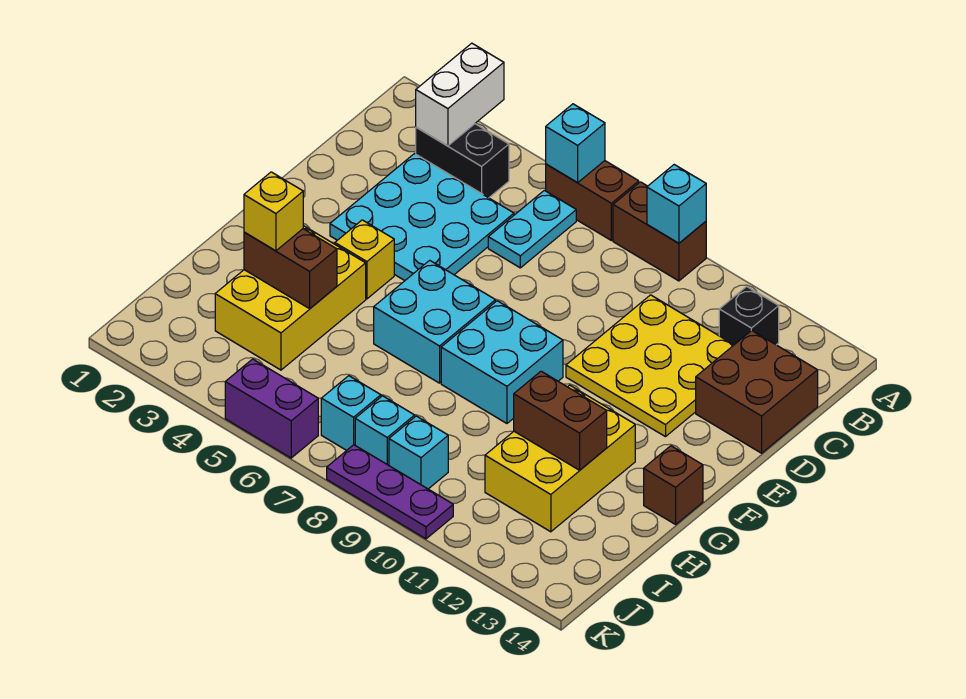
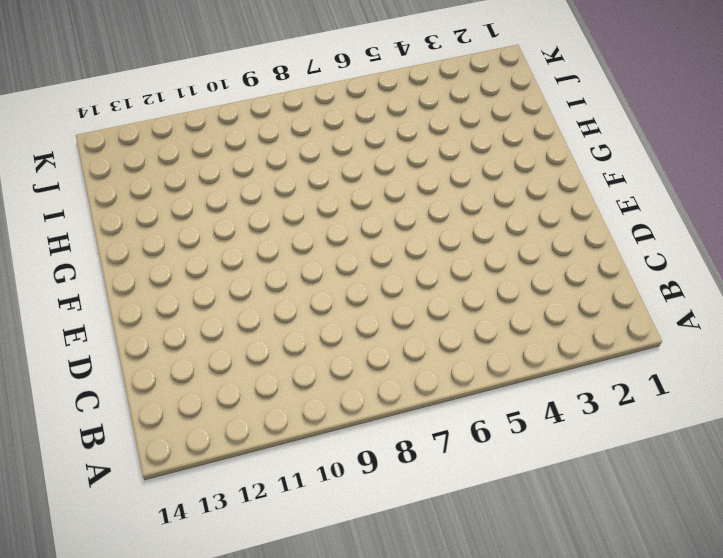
none -> brown 1x2 brick [546,161,639,240]
none -> brown 1x2 brick [613,182,706,281]
none -> black 1x2 brick [416,124,509,198]

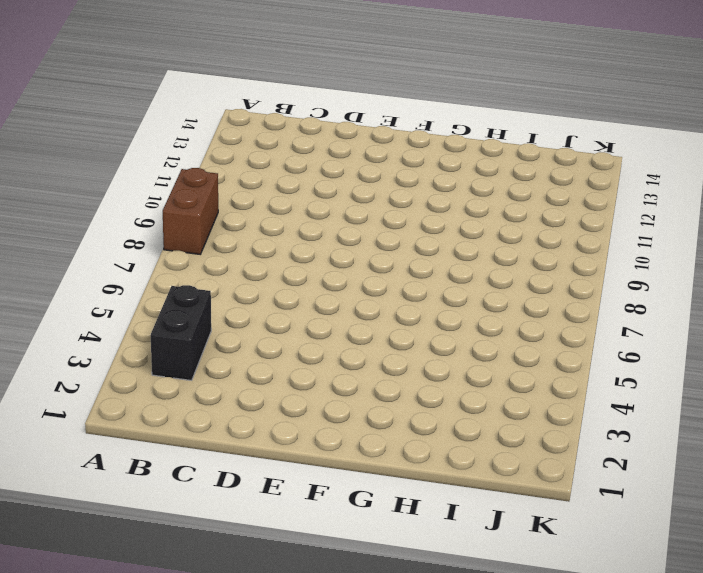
none -> brown 1x2 brick [546,161,639,240]
none -> cyan 1x2 plate [488,190,576,268]
none -> black 1x1 brick [719,286,779,345]

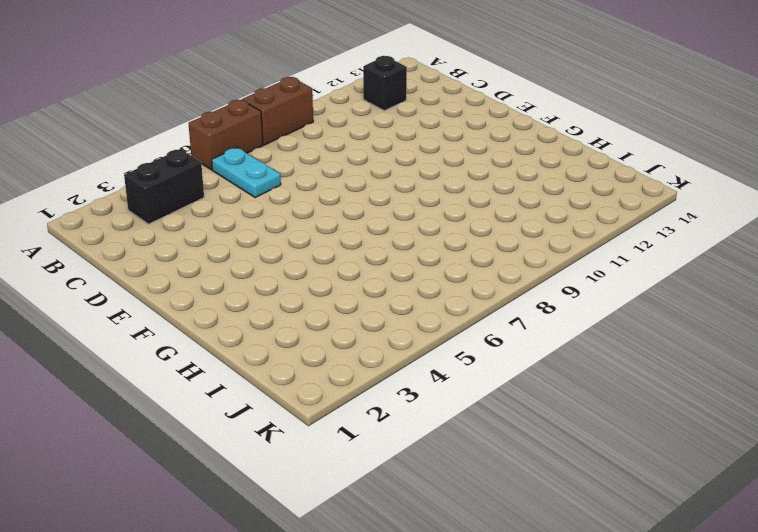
none -> cyan 3x3 plate [330,154,514,281]
none -> yellow 3x3 plate [566,295,733,437]
none -> brown 2x2 brick [696,330,818,453]

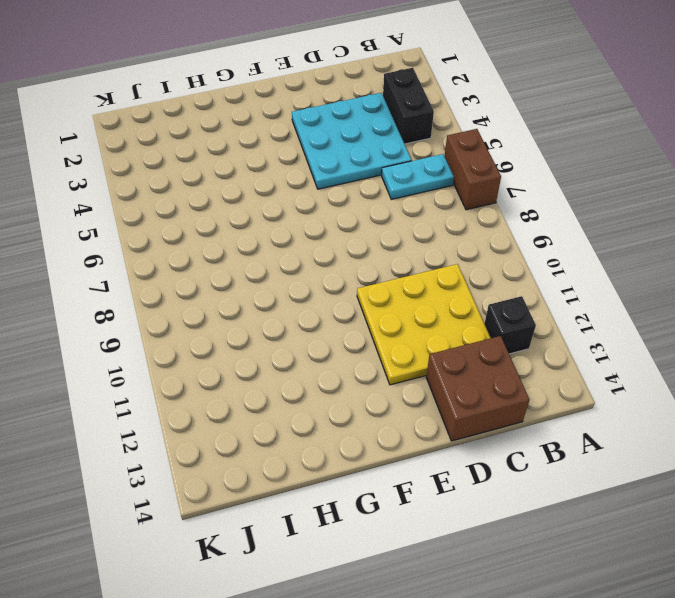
none -> brown 1x2 brick [613,182,706,281]
none -> yellow 1x1 brick [335,220,394,299]
none -> cyan 2x2 brick [374,260,495,383]

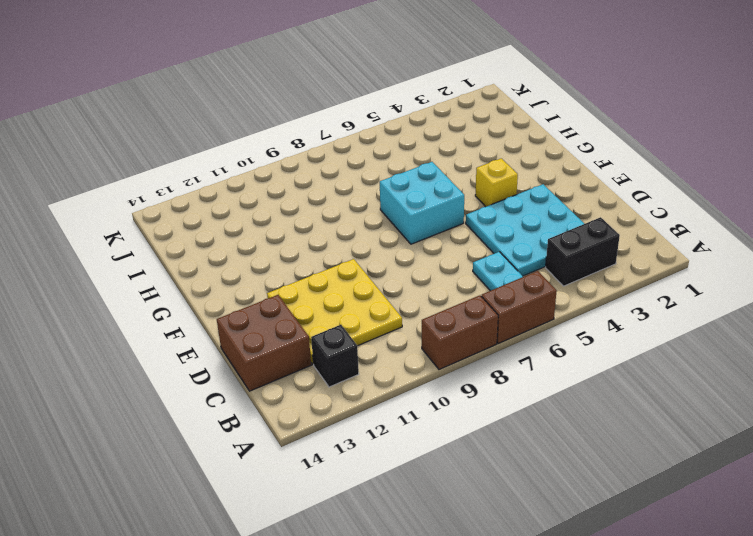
none -> cyan 2x2 brick [441,301,563,423]
none -> yellow 2x3 brick [215,226,366,370]
none -> yellow 2x3 brick [485,385,635,532]

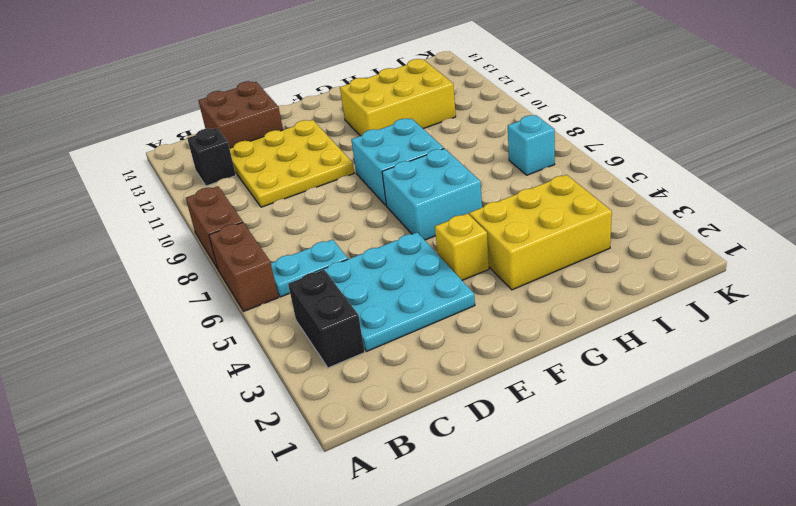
none -> brown 1x1 brick [644,446,703,524]
none -> cyan 1x1 brick [355,396,415,465]
none -> cyan 1x1 brick [389,416,448,489]

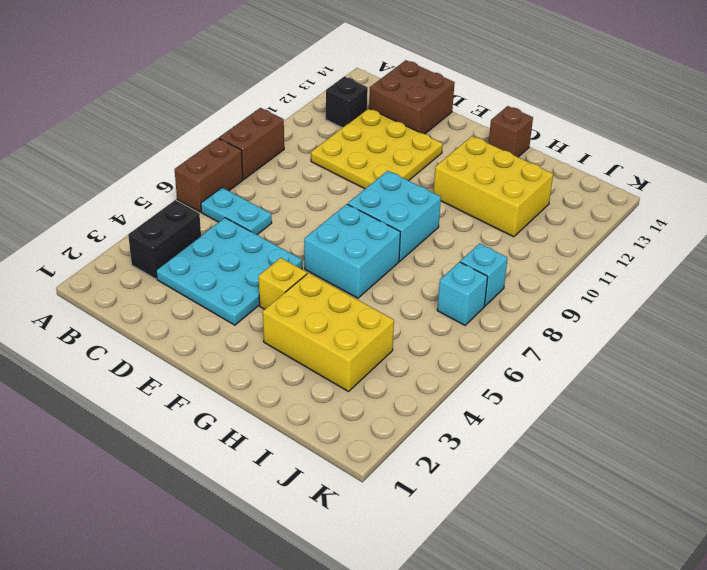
none -> cyan 1x1 brick [389,416,448,489]
none -> purple 1x2 brick [225,359,318,458]
none -> purple 1x3 plate [327,445,453,539]

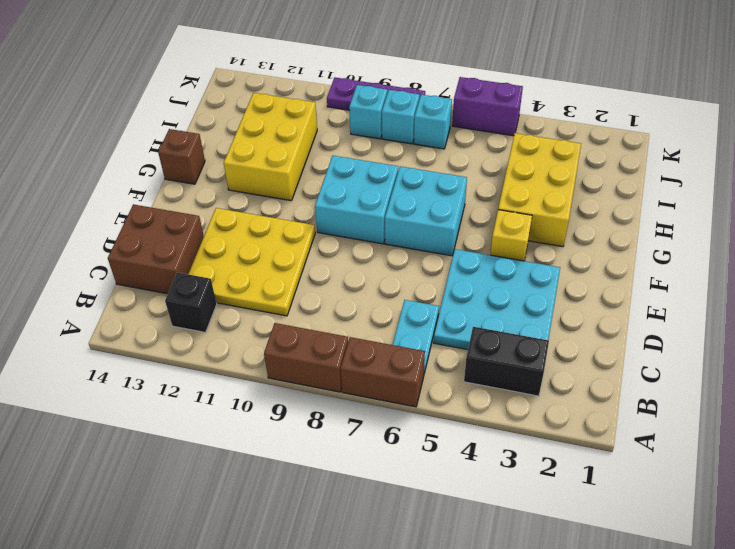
none -> white 1x2 brick [416,43,504,146]
none -> cyan 1x1 brick [546,104,605,183]
none -> cyan 1x1 brick [647,165,706,243]

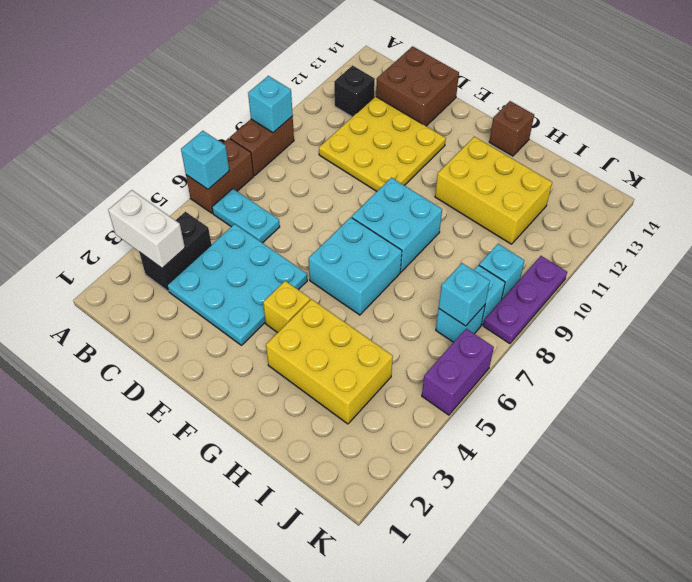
cyan 1x1 brick [439,263,490,326] -> none
none -> brown 1x2 brick [244,229,337,309]
none -> brown 1x2 brick [514,371,607,470]
none -> yellow 1x1 brick [244,172,303,251]

